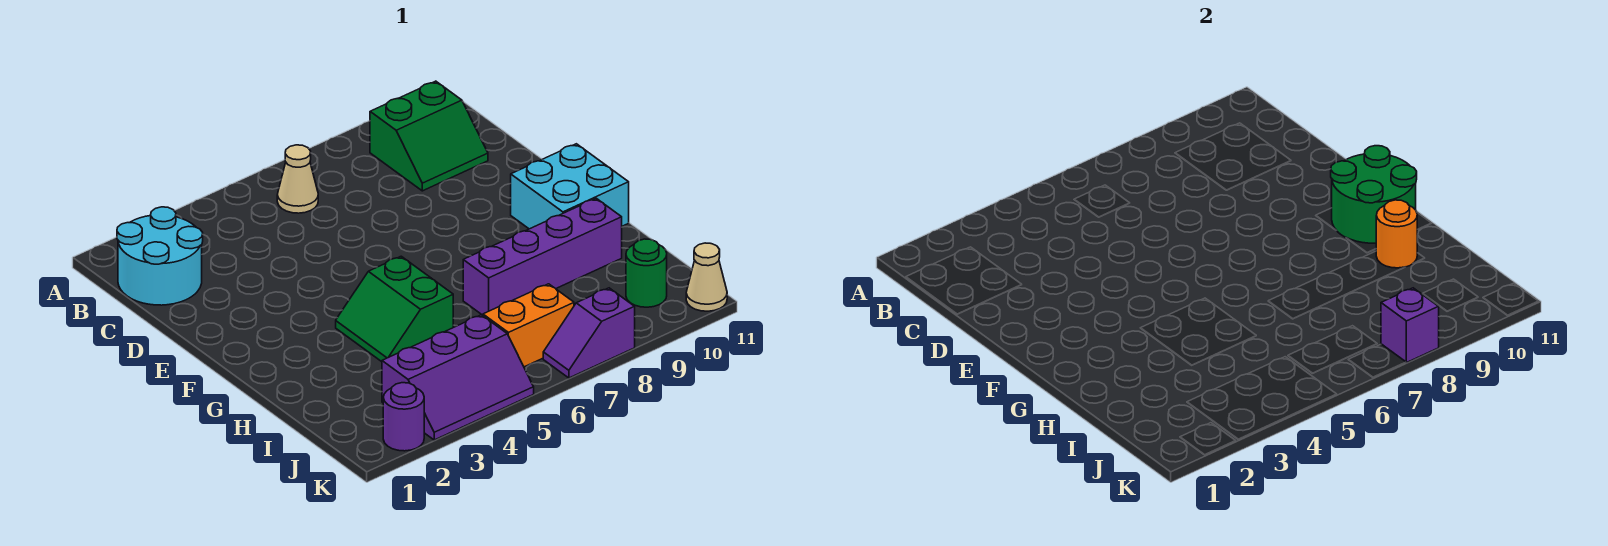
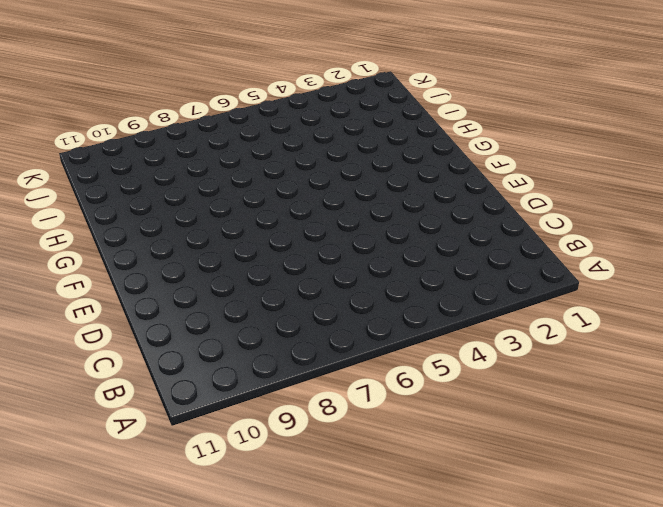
none -> cyan 2x2 round brick [117,207,203,305]
none -> tan 1x1 cone [277,145,318,213]
none -> green 2x2 slope [370,81,488,191]

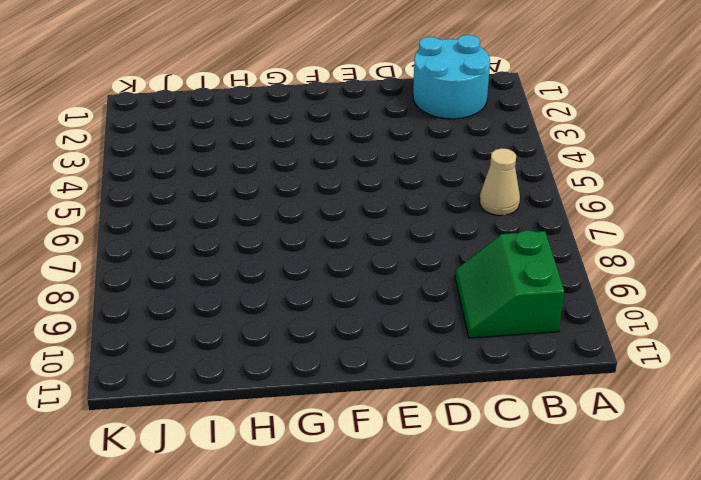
none -> cyan 2x2 brick [511,144,629,229]
none -> green 2x2 slope [336,256,453,362]
none -> purple 1x4 brick [463,198,622,315]

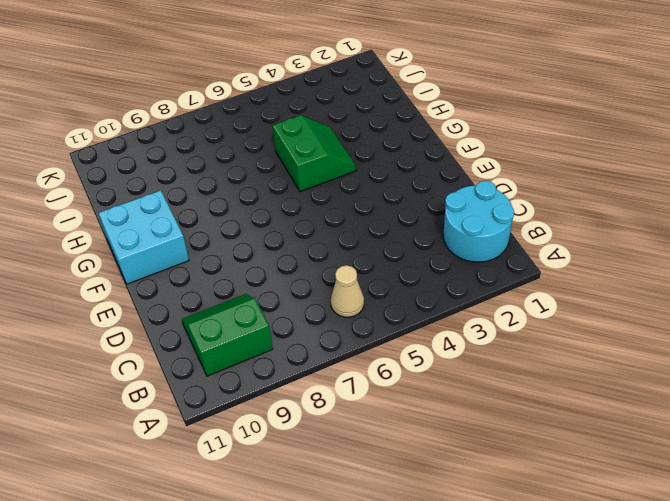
none -> purple 1x4 brick [463,198,622,315]
none -> purple 2x3 slope [382,315,534,440]
none -> orange 1x2 brick [483,284,574,367]

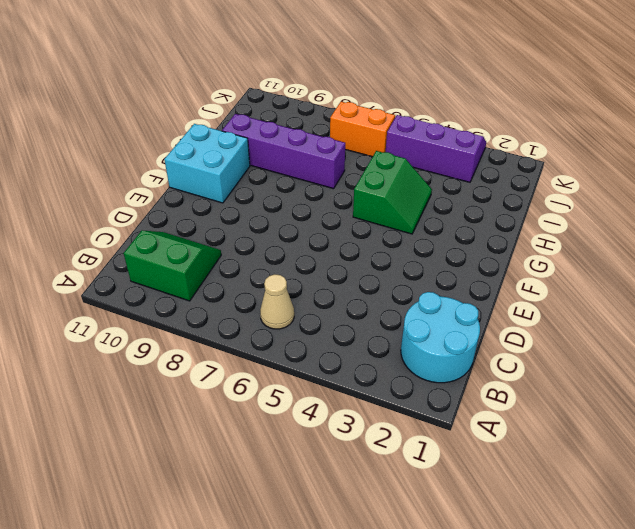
none -> green 1x1 round brick [626,239,667,307]
none -> purple 1x1 round brick [383,383,424,451]
none -> purple 1x2 slope [543,288,635,378]

